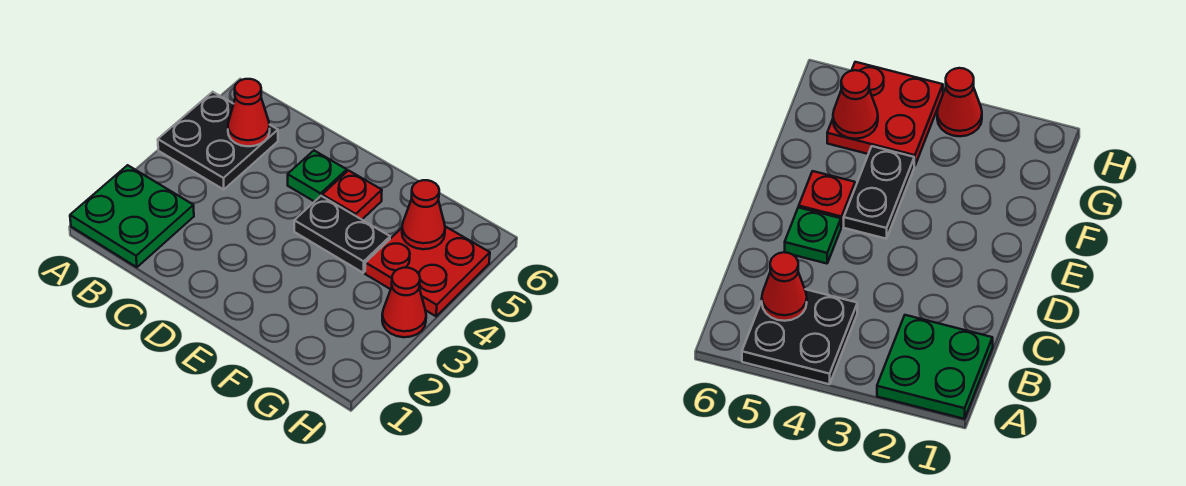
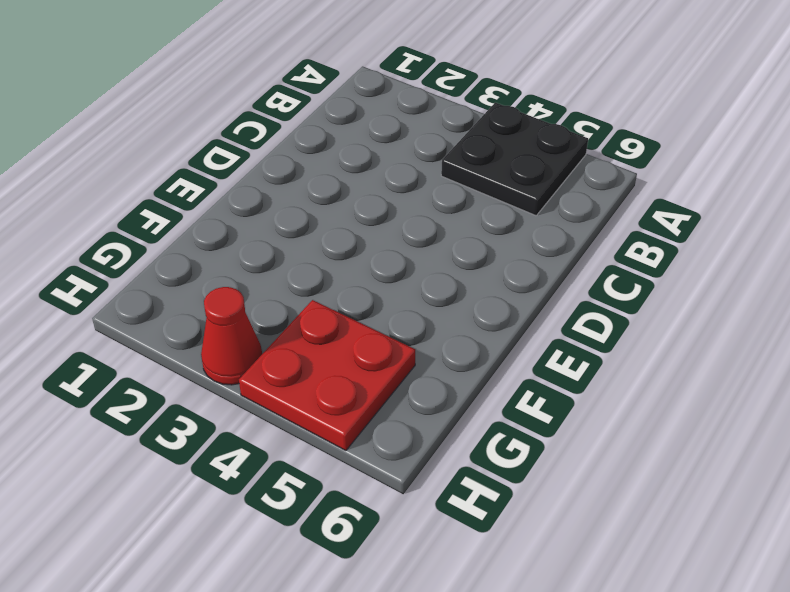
none -> green 2x2 plate [70,165,194,267]
none -> green 1x1 plate [288,151,347,202]

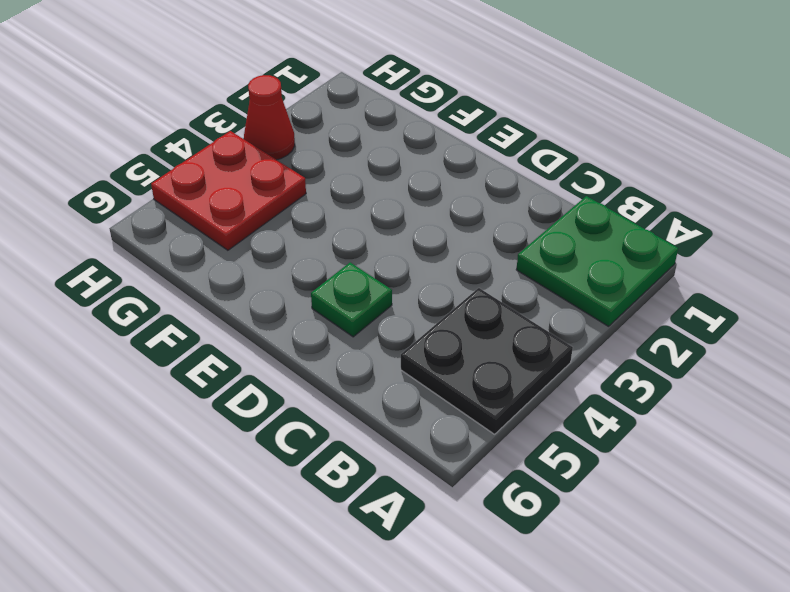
none -> black 1x2 plate [294,196,390,273]
none -> red 1x1 plate [322,171,382,219]

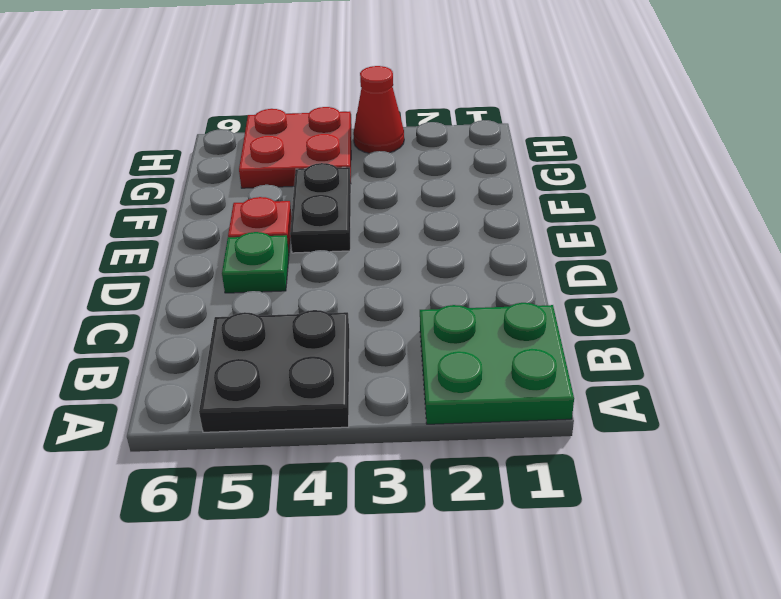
none -> red 1x1 cone [228,79,270,146]
none -> red 1x1 cone [402,180,445,249]

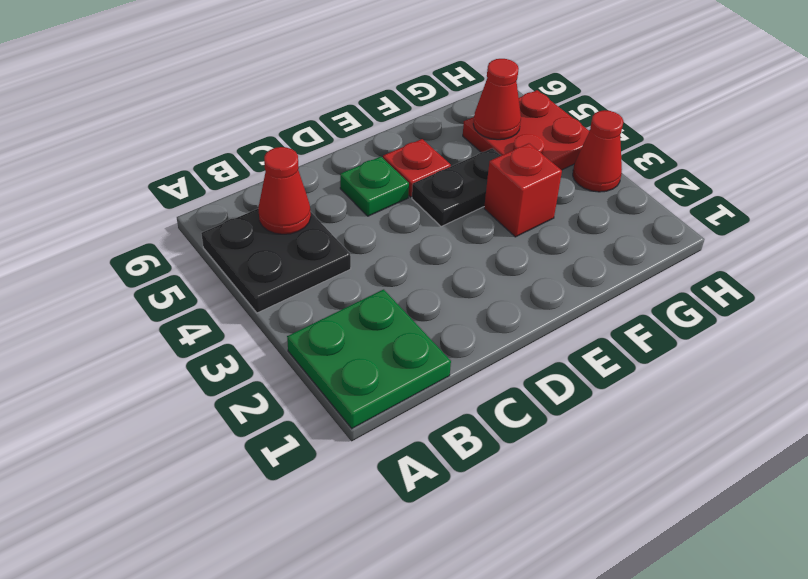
red 1x1 brick [484,143,562,237] -> none

